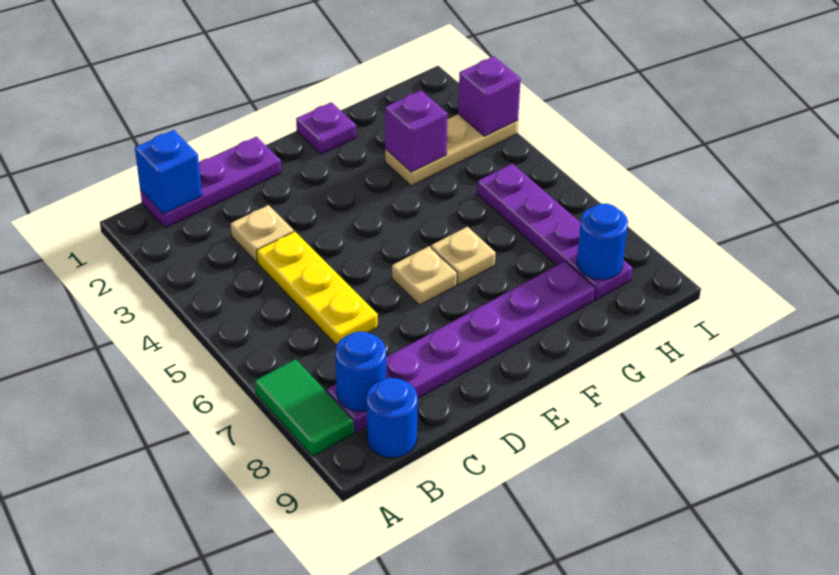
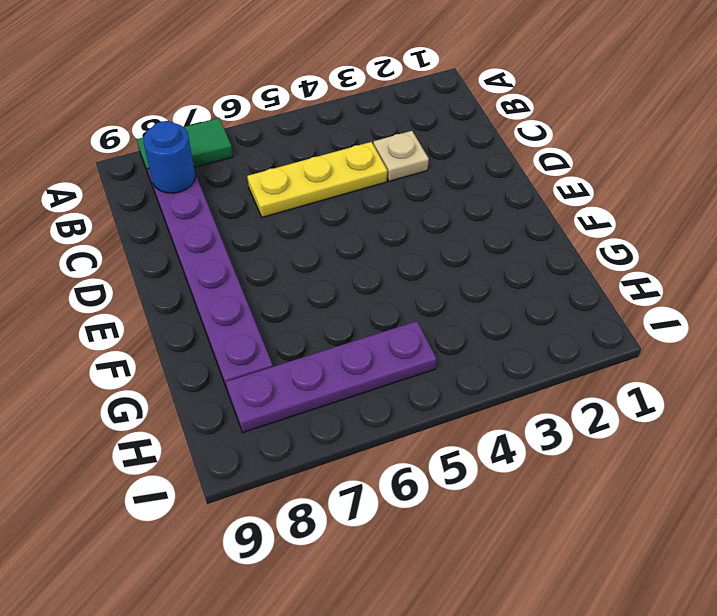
none -> purple 1x3 plate [140,137,281,228]
none -> blue 1x1 round brick [366,378,418,458]
none -> tan 1x1 plate [392,246,457,305]

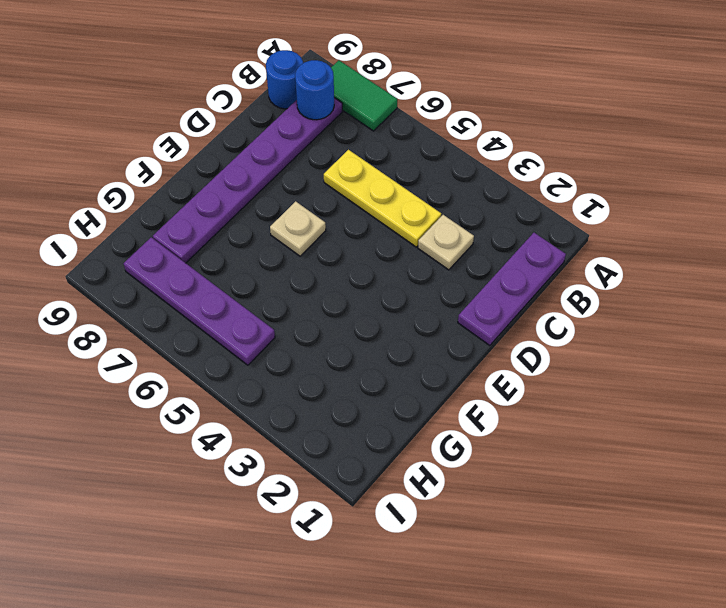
none -> purple 1x1 plate [296,102,356,154]
none -> tan 1x1 plate [431,227,495,285]
none -> tan 1x3 plate [385,114,518,186]

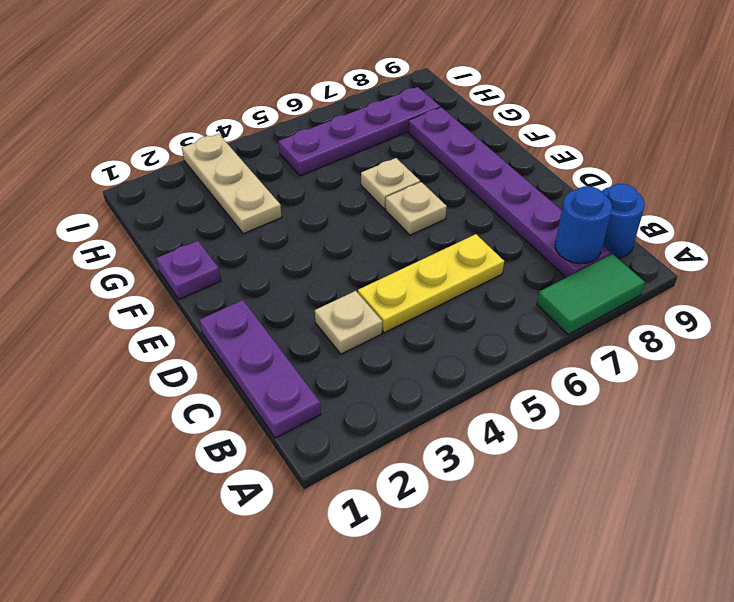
none -> blue 1x1 brick [135,130,202,214]
none -> purple 1x1 brick [385,90,448,172]
none -> blue 1x1 round brick [577,204,628,280]

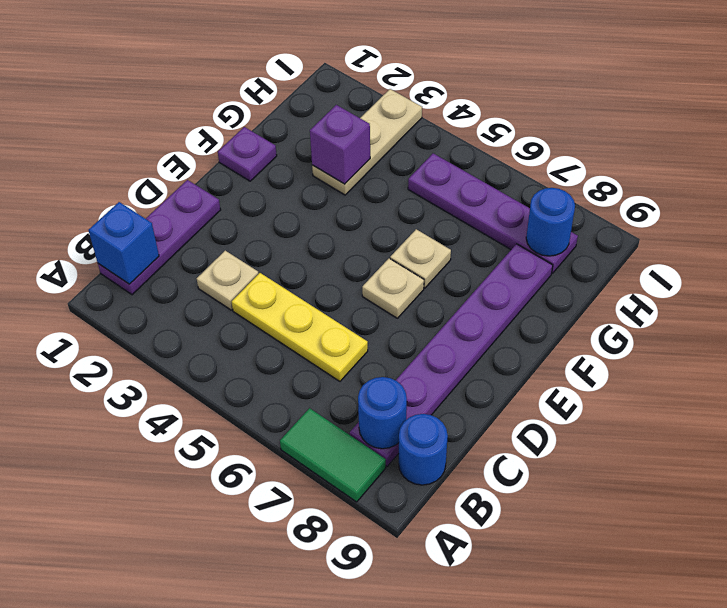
none -> purple 1x1 brick [458,56,521,136]

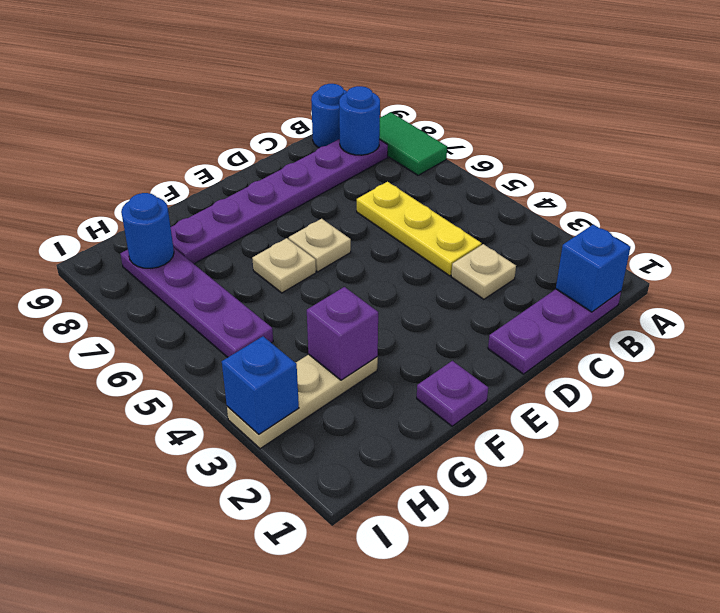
blue 1x1 brick [222,336,299,434] -> purple 1x1 brick [458,56,521,136]

